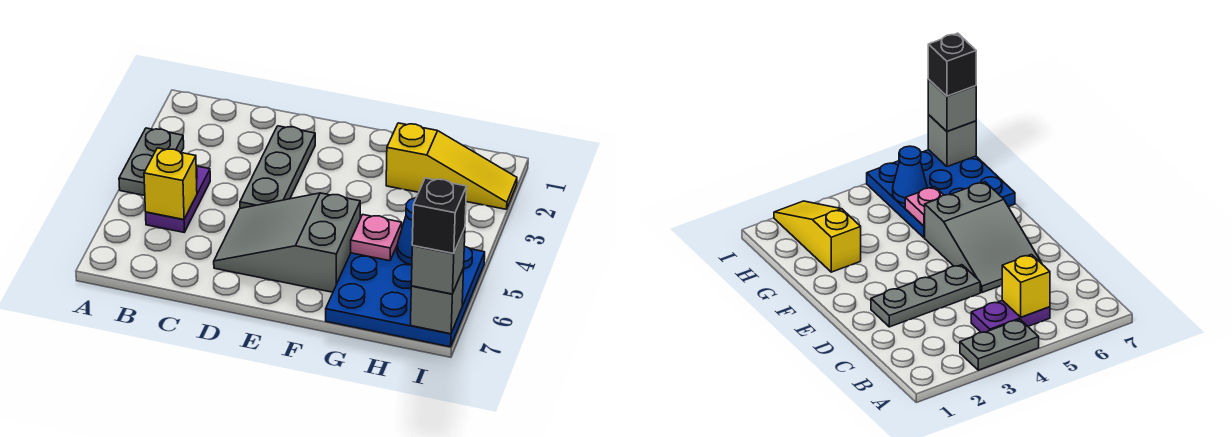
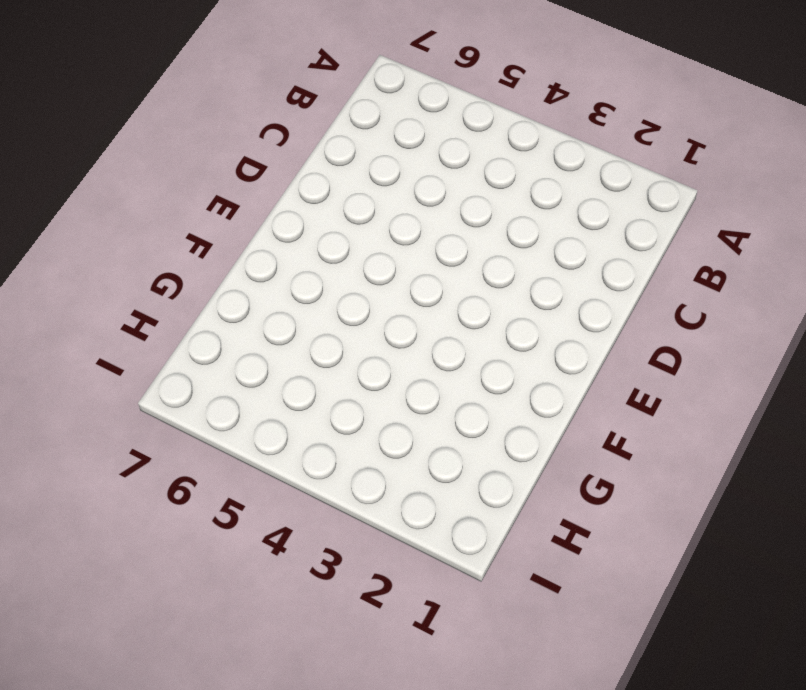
none -> grey 1x2 plate [119,128,184,195]
none -> purple 1x2 plate [146,166,210,232]
none -> grey 1x3 plate [240,126,315,208]

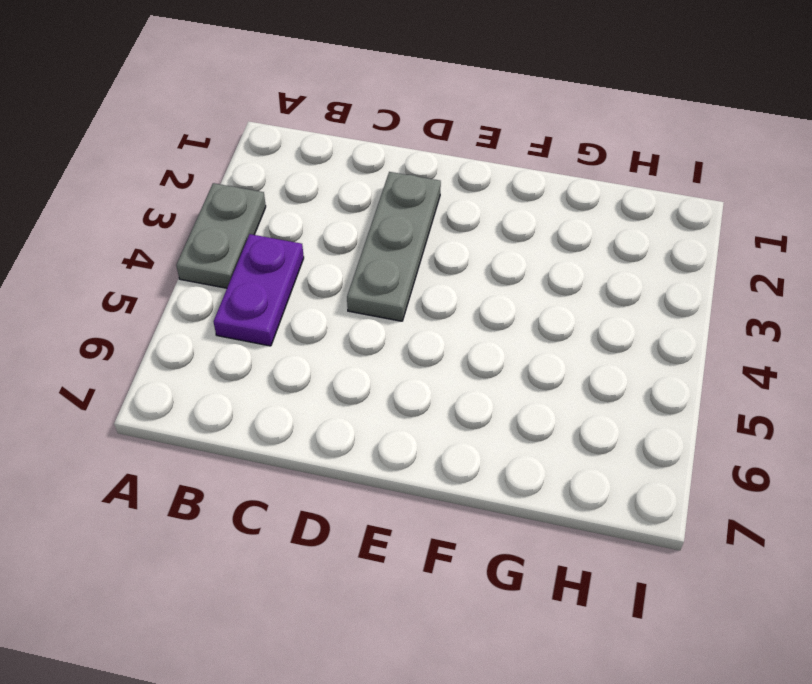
none -> grey 2x3 slope [214,193,360,292]
none -> yellow 1x3 slope [386,123,517,209]
none -> blue 3x3 plate [326,246,485,347]

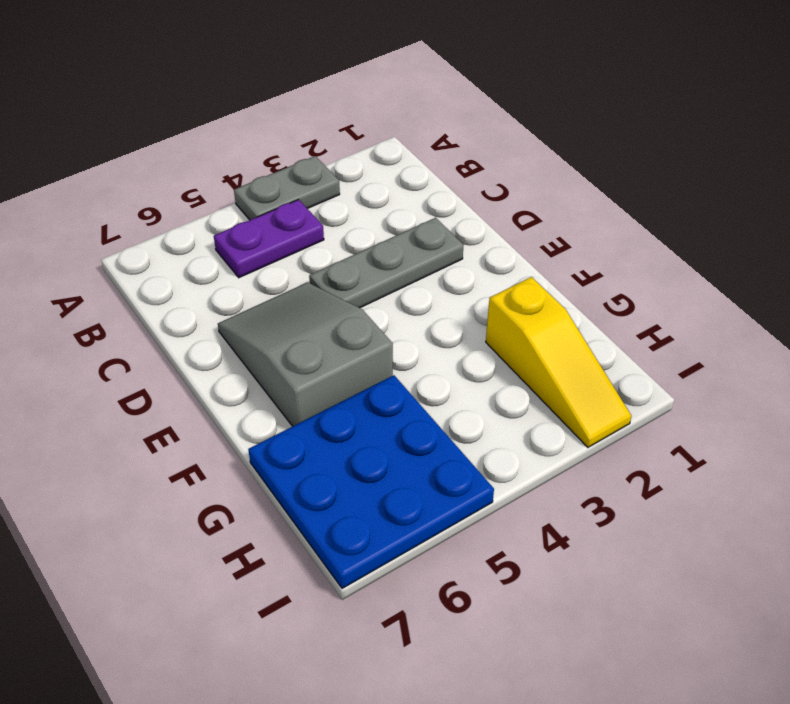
none -> yellow 1x1 brick [144,148,197,220]
none -> pink 1x1 plate [351,215,402,261]
none -> blue 1x1 cone [397,198,416,265]

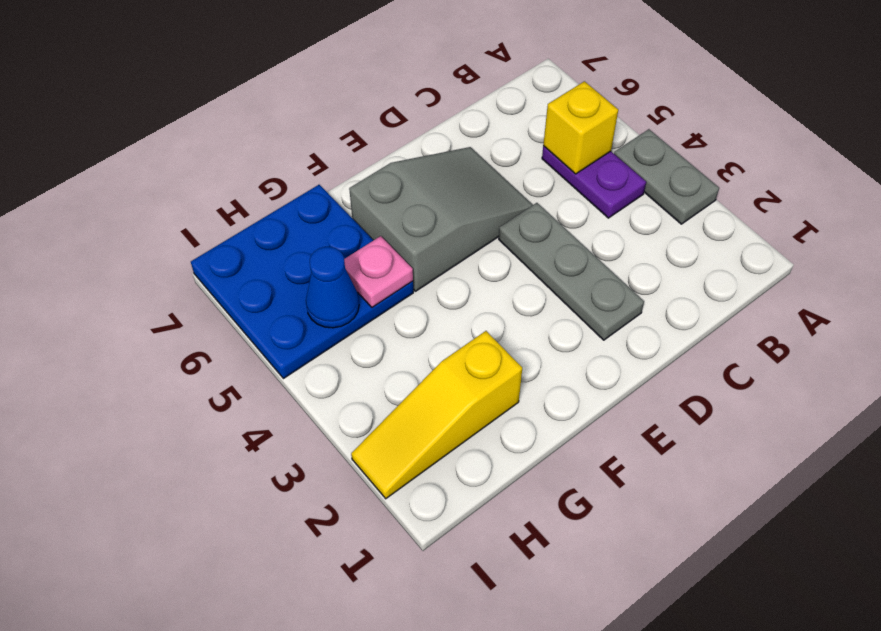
none -> grey 1x1 brick [411,268,464,334]
none -> grey 1x1 brick [411,228,465,294]
none -> black 1x1 brick [412,178,467,254]

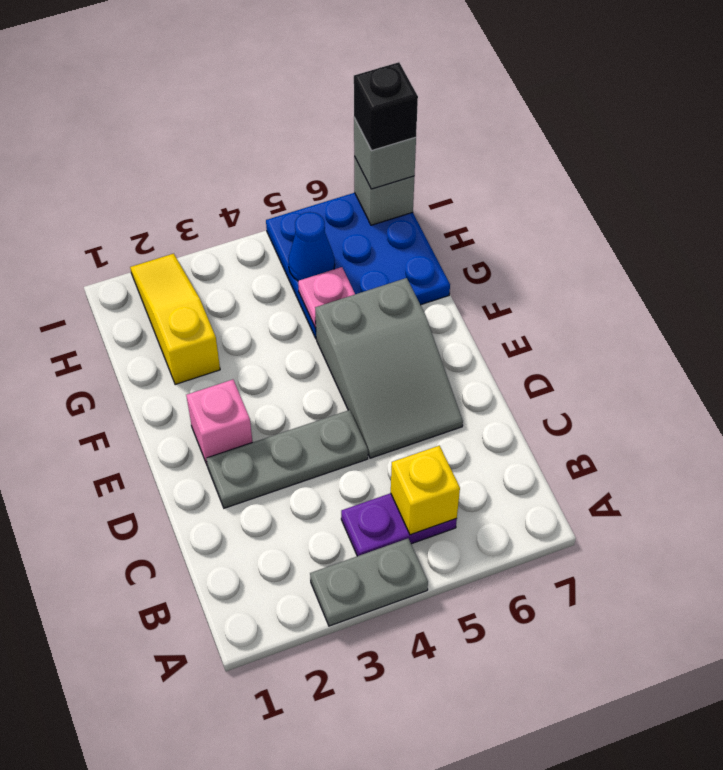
pink 1x1 brick [186,380,253,464] -> none

